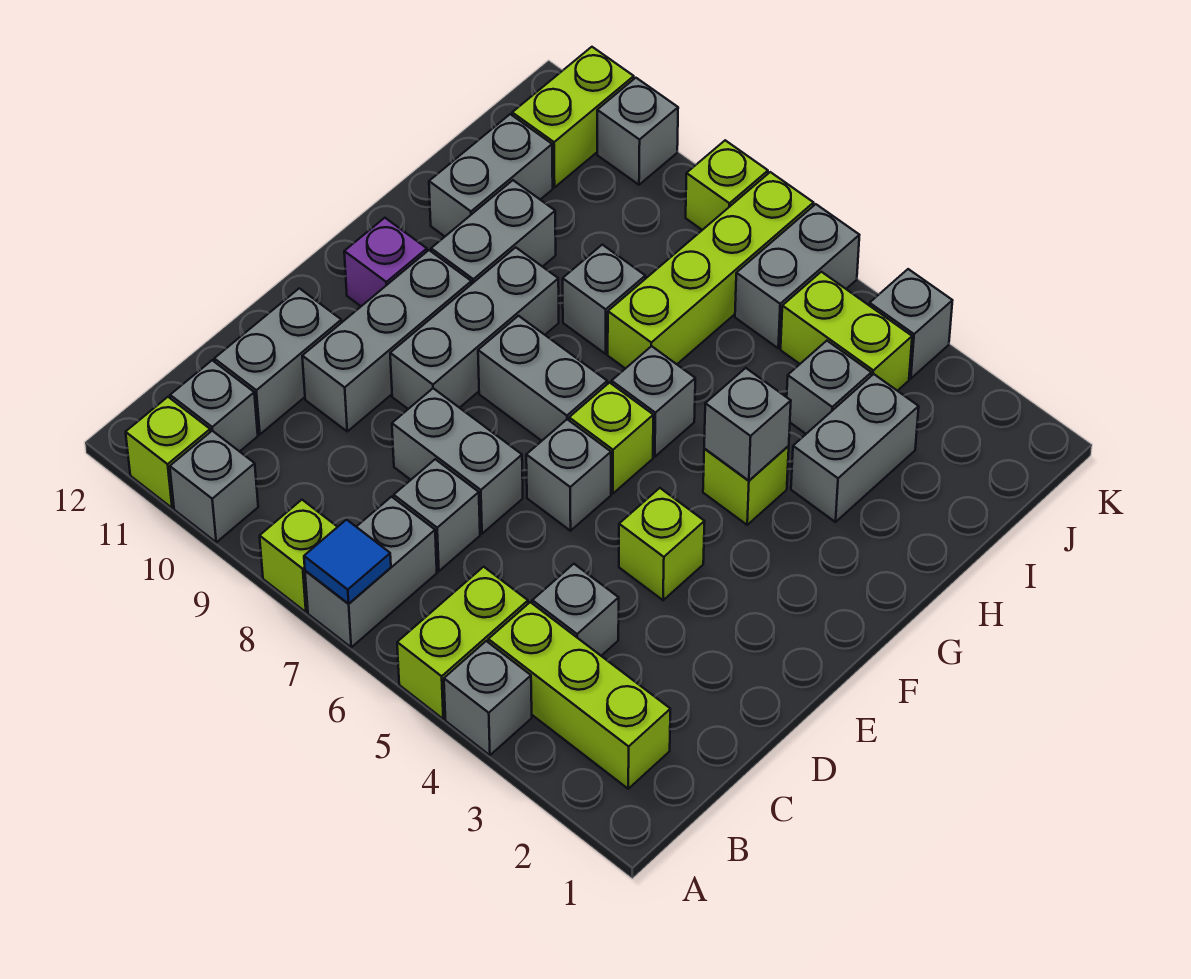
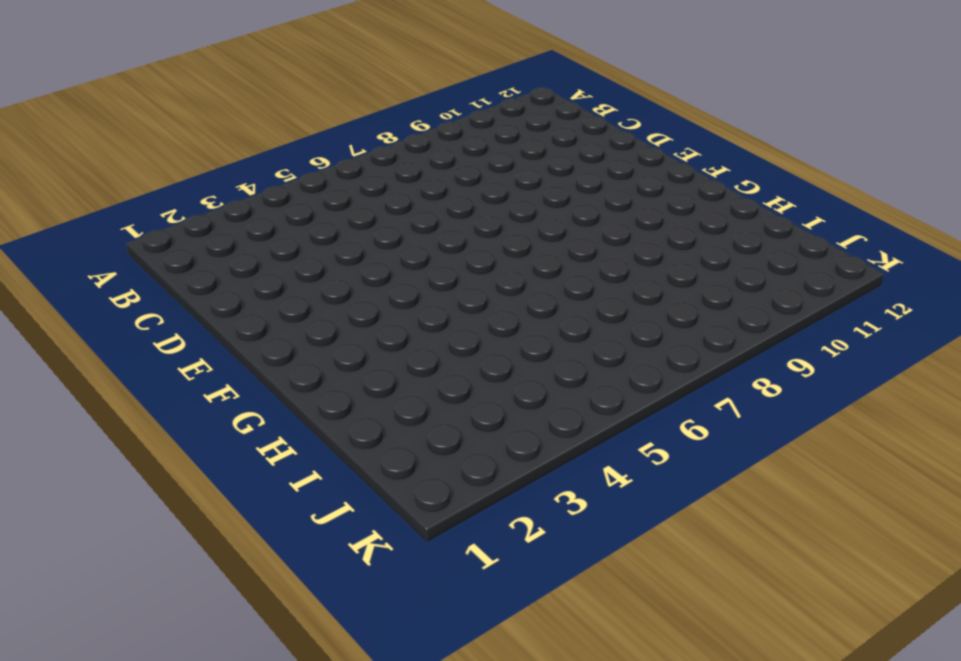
none -> grey 1x1 brick [444,641,532,755]
none -> lime 1x2 brick [397,567,528,719]
none -> grey 1x2 brick [305,497,437,647]
none -> lime 1x1 brick [260,500,337,612]

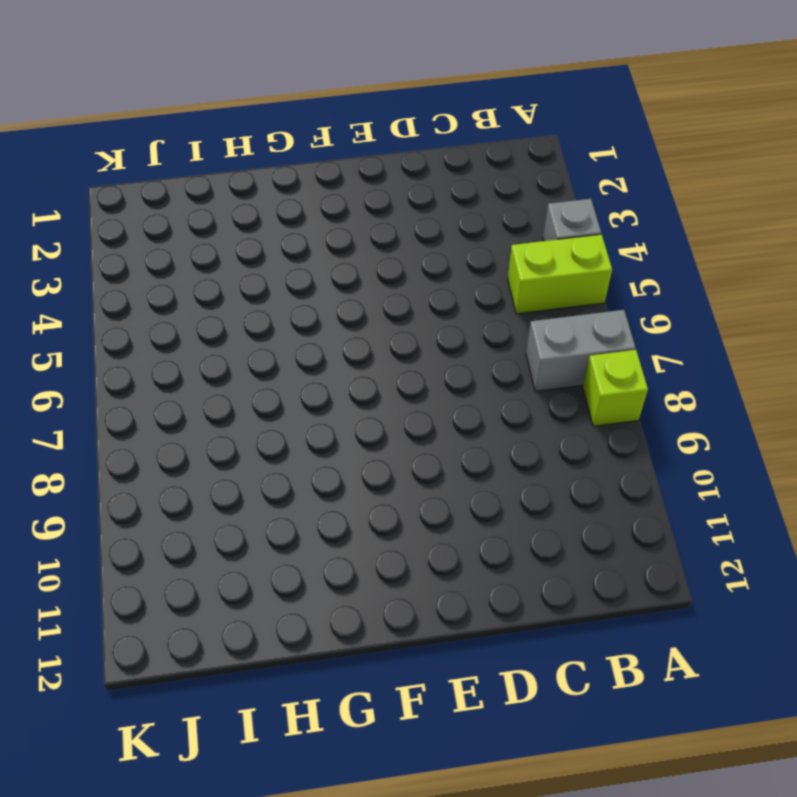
none -> grey 1x1 brick [170,431,258,542]
none -> lime 1x1 brick [126,397,210,508]
none -> lime 1x3 brick [488,602,670,789]
none -> grey 1x1 brick [170,360,258,452]

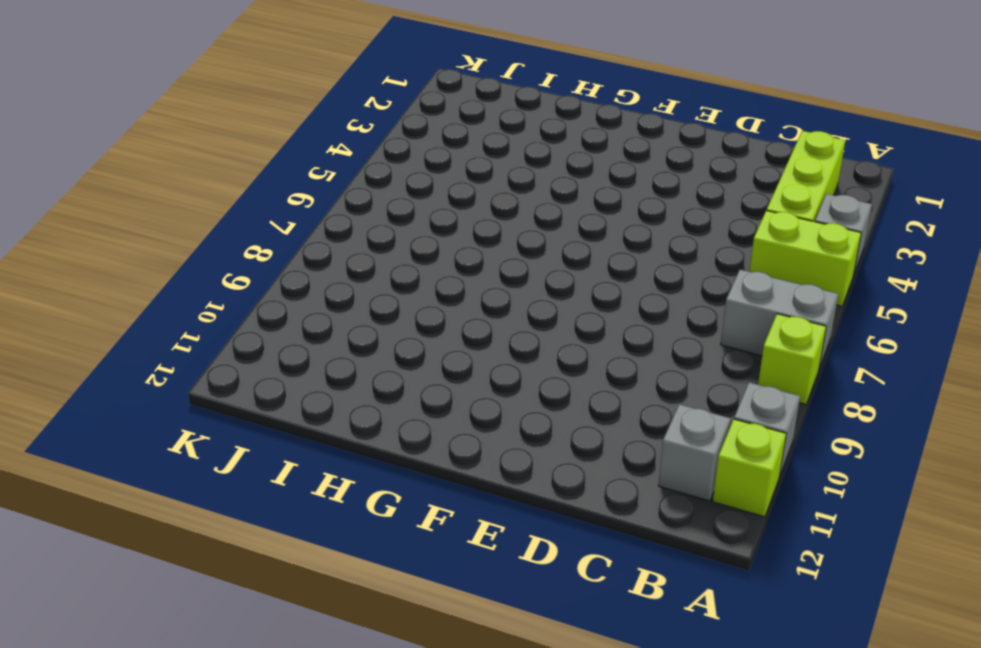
none -> grey 1x1 brick [532,564,619,656]
none -> grey 1x1 brick [394,459,480,571]
none -> grey 1x2 brick [214,288,342,434]
none -> grey 1x2 brick [392,388,523,534]

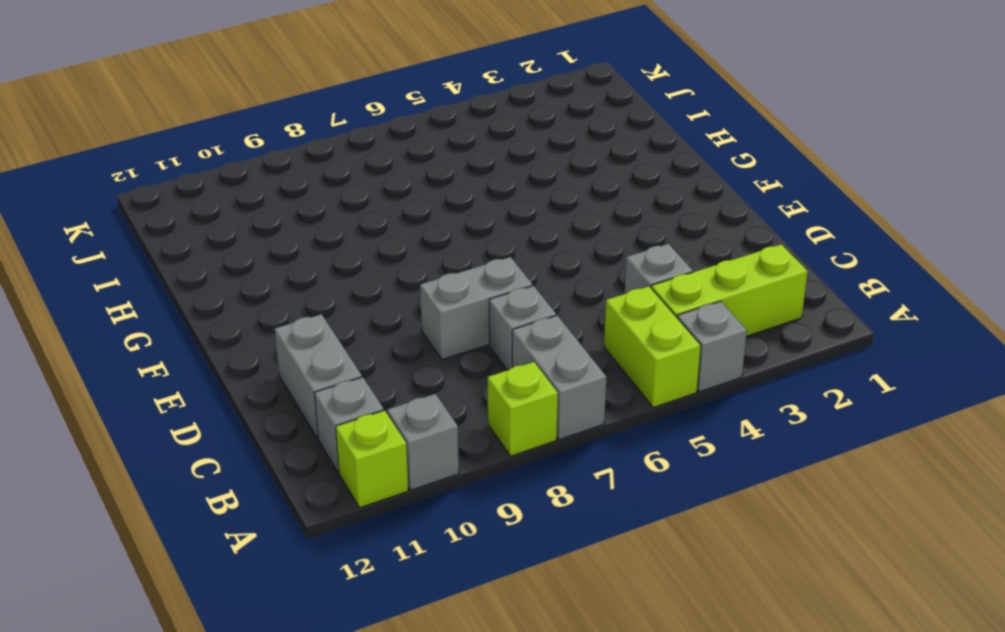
none -> grey 1x3 brick [302,250,471,431]
none -> lime 1x1 brick [619,488,705,600]
none -> grey 1x1 brick [526,419,611,531]
none -> grey 1x3 brick [390,247,559,409]

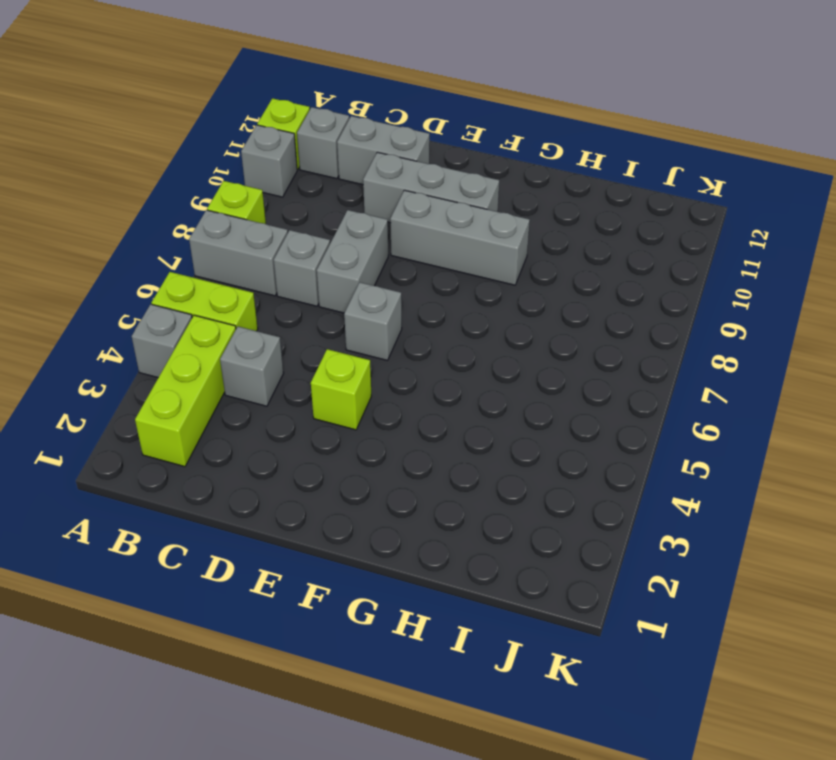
none -> lime 1x1 brick [569,383,653,494]
none -> grey 1x2 brick [478,316,607,441]
none -> purple 1x1 brick [344,218,427,306]
none -> lime 1x1 brick [703,446,789,525]

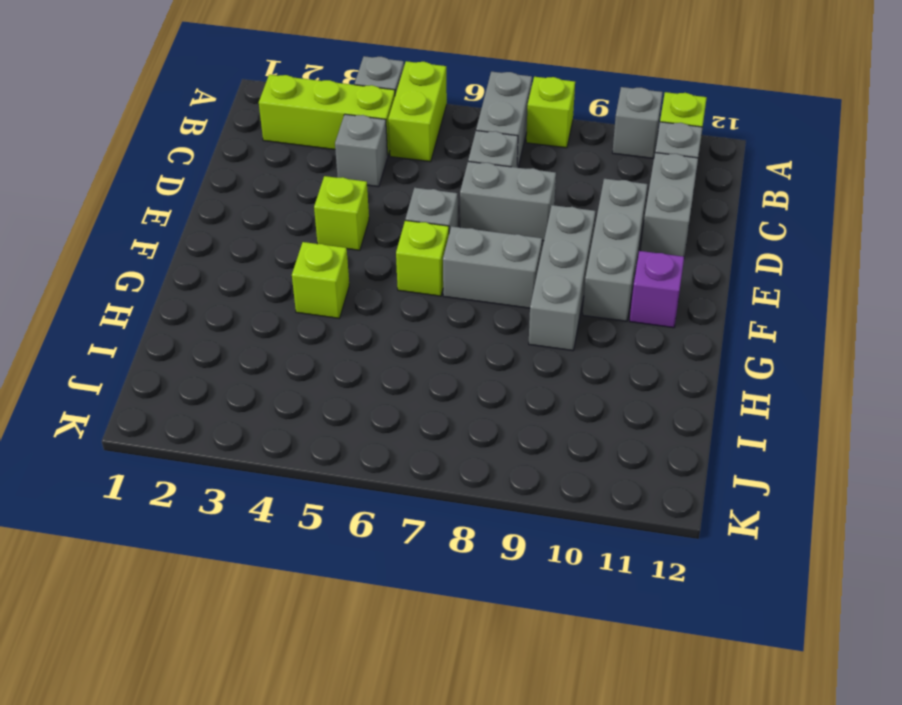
none -> grey 1x1 brick [612,346,695,457]
none -> grey 1x2 brick [431,180,556,284]
none -> grey 1x2 brick [791,374,919,522]
none -> lime 1x4 brick [608,172,814,369]

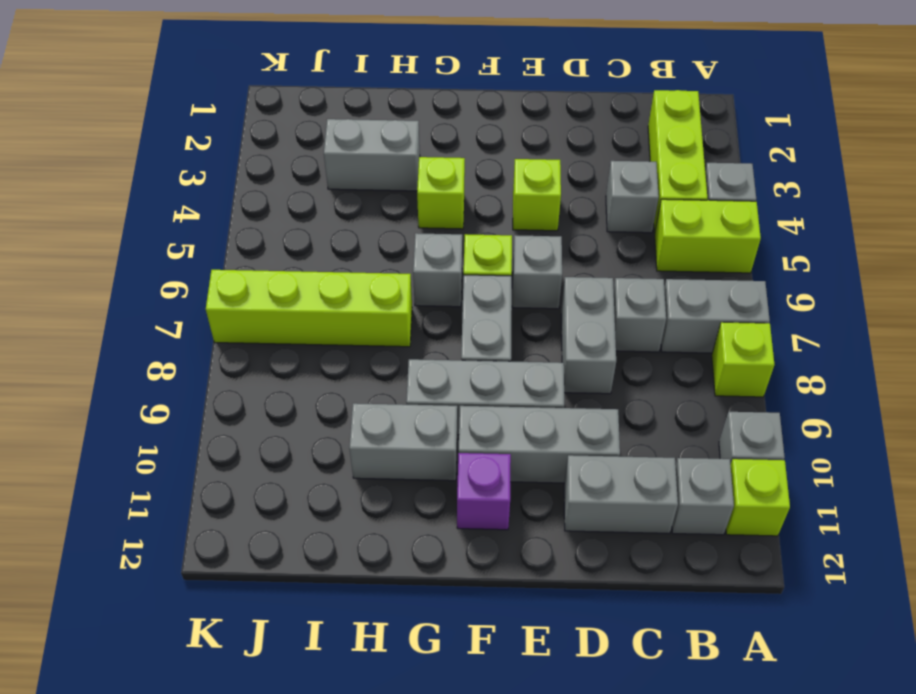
none -> grey 1x1 brick [563,245,645,354]
none -> grey 1x2 brick [429,114,553,236]
none -> grey 1x1 brick [787,341,871,434]
none -> lime 1x2 brick [781,272,912,391]

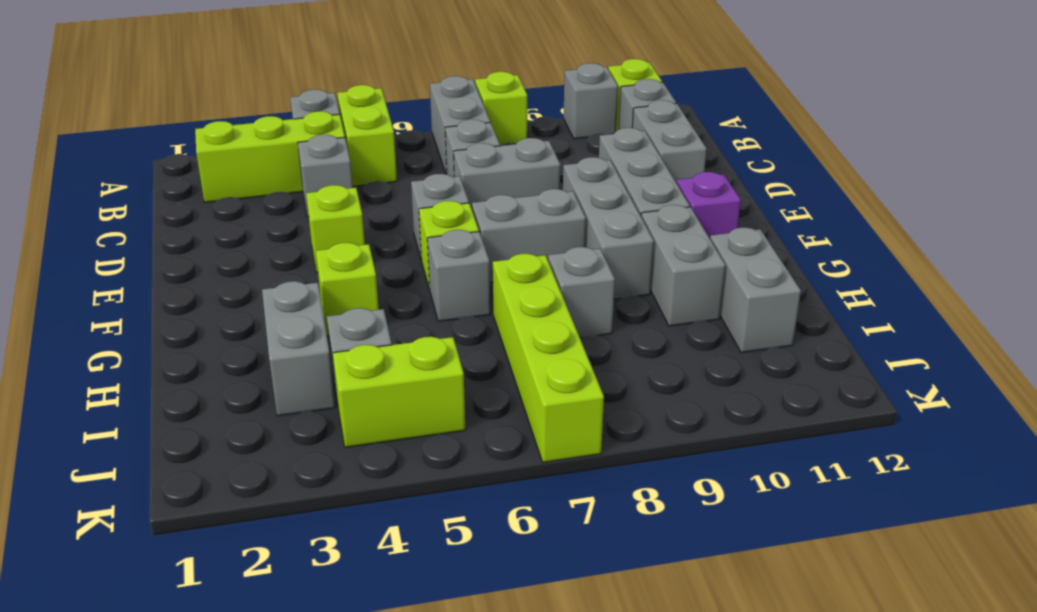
none -> grey 1x2 brick [735,204,859,348]
none -> lime 1x2 brick [512,47,634,187]
none -> grey 1x1 brick [869,269,953,379]
none -> lime 1x1 brick [686,140,768,230]

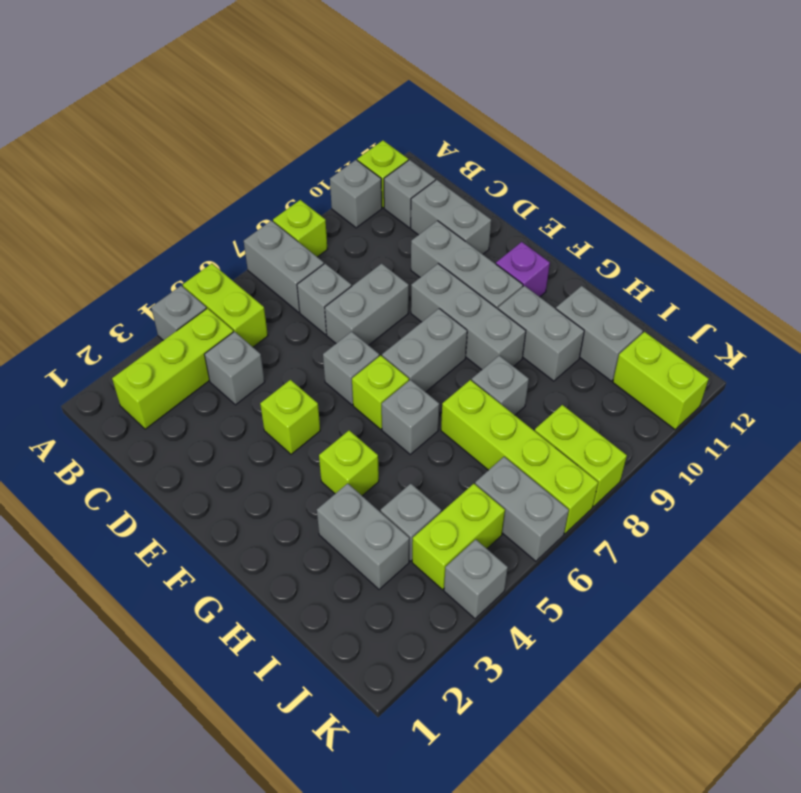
lime 1x2 brick [535,405,627,507] -> lime 1x1 brick [686,140,768,230]
none -> grey 1x1 brick [597,78,678,185]
none -> blue 1x1 tile [304,520,391,604]
none -> grey 1x1 brick [704,368,791,481]

